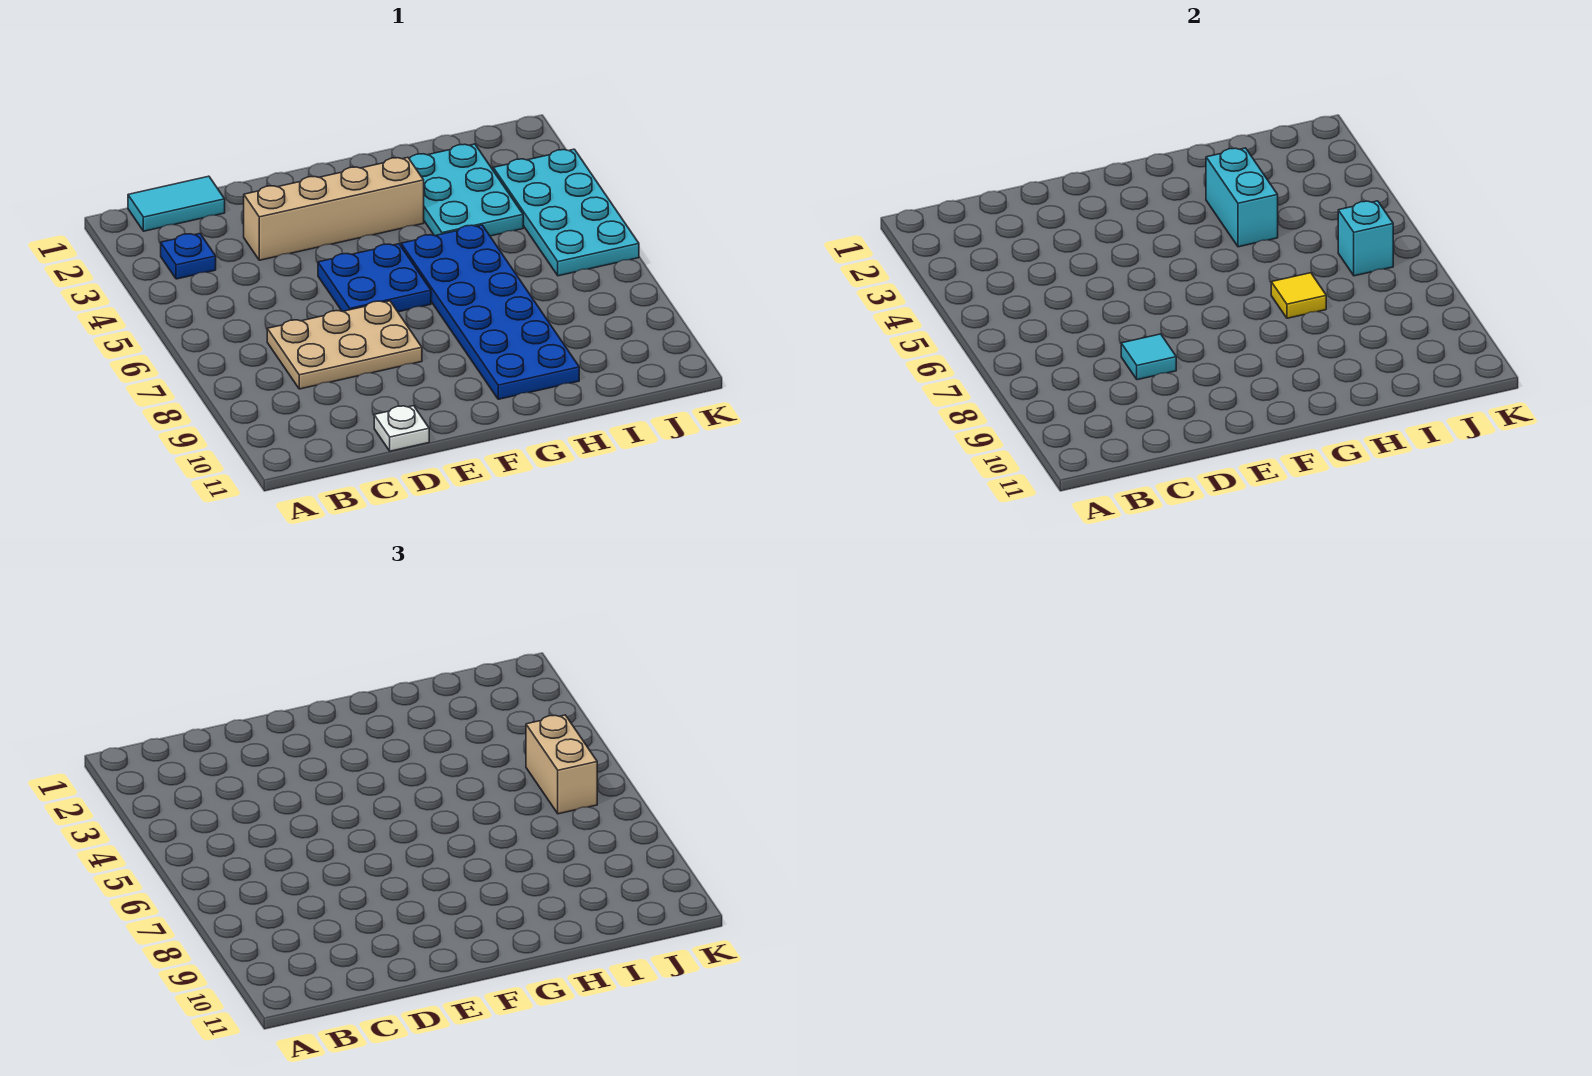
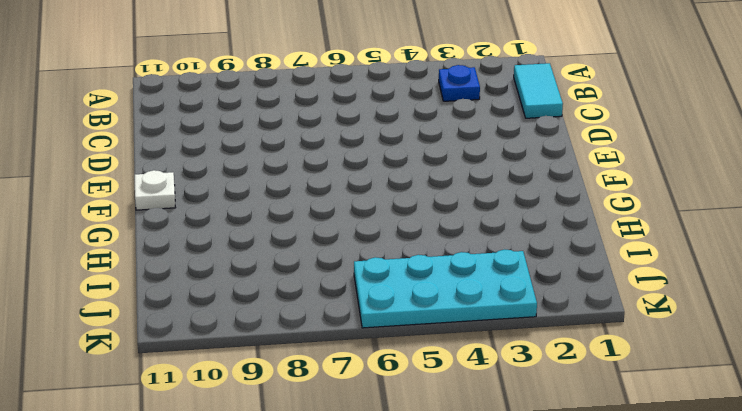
white 1x1 plate [135,170,175,210] -> white 1x1 plate moved to [374,406,429,451]
none -> tan 2x3 plate [267,301,422,389]
none -> tan 1x4 brick [244,157,424,260]
none -> blue 2x2 plate [318,244,431,312]

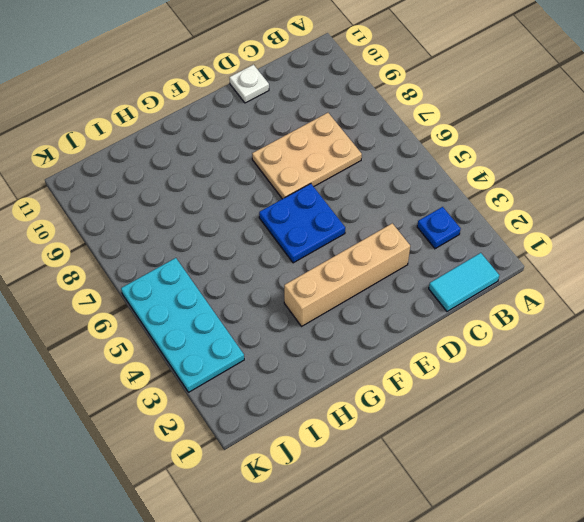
none -> blue 2x6 plate [401,225,579,399]
none -> cyan 2x3 plate [410,144,523,236]
none -> cyan 1x1 tile [1121,334,1176,380]

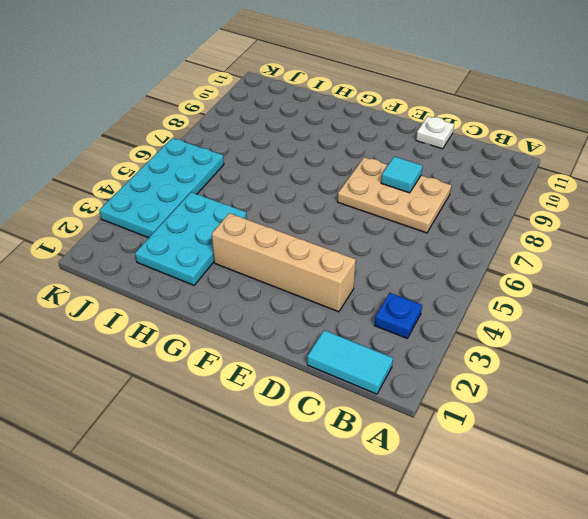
none -> blue 2x2 plate [318,244,431,312]
none -> blue 2x6 plate [401,225,579,399]
none -> cyan 1x2 brick [1206,148,1278,247]

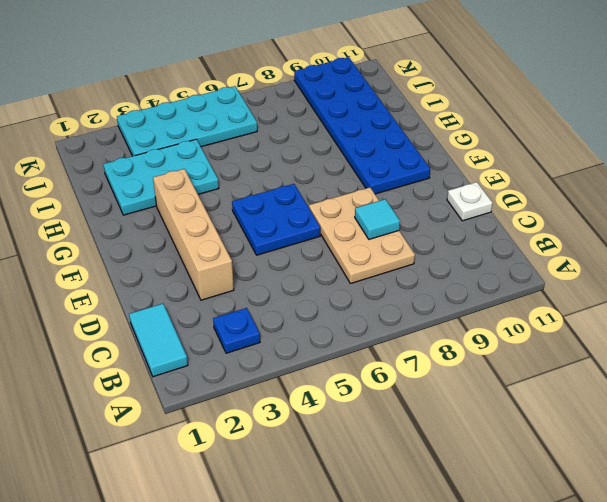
blue 2x6 plate [294,57,430,194] -> blue 2x6 plate turned to [401,225,579,399]
none -> cyan 1x2 brick [1206,148,1278,247]
none -> yellow 1x1 tile [1271,273,1326,318]
none -> cyan 1x1 brick [1338,201,1393,276]

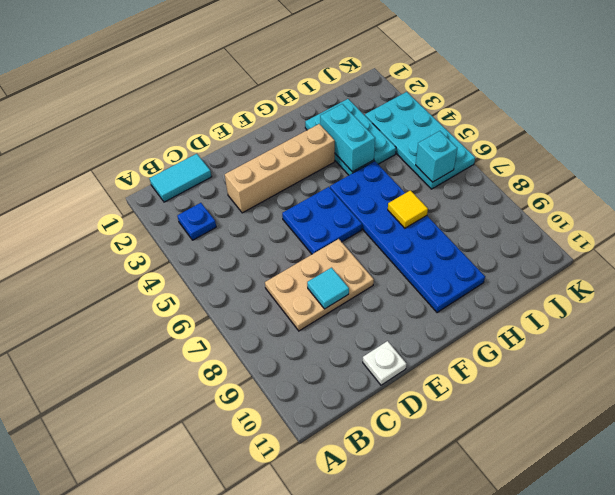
none -> tan 1x2 brick [526,715,597,814]

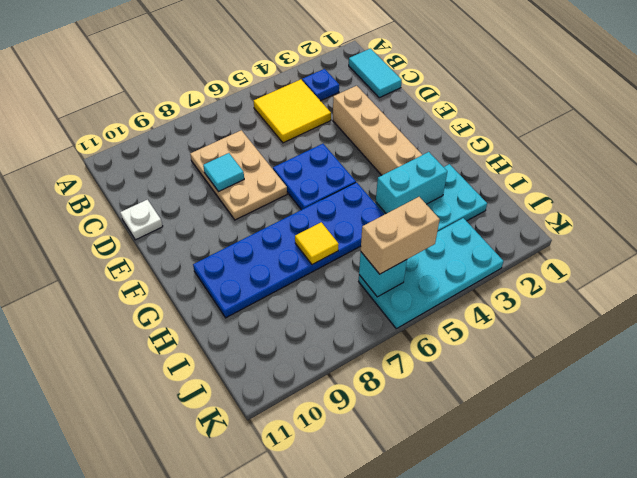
yellow 2x2 tile [254,79,331,143] -> none

